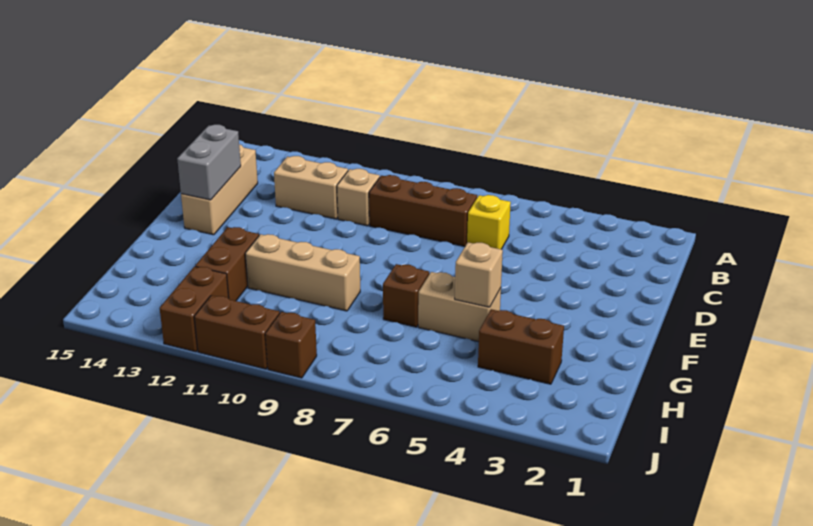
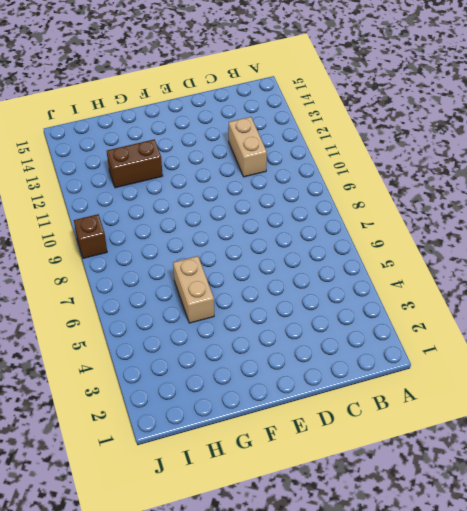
none -> yellow 1x1 brick [467,195,511,249]
none -> brown 1x3 brick [369,175,477,247]
none -> tan 1x1 brick [337,169,380,226]

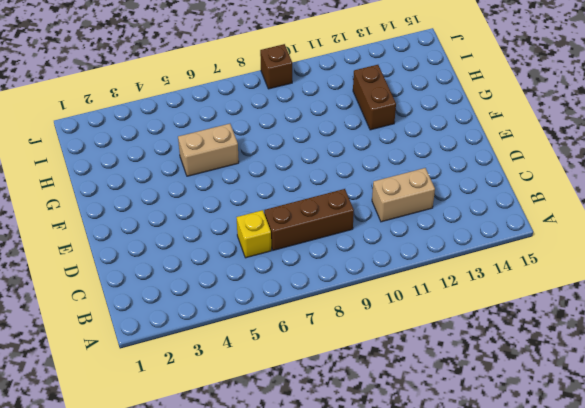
none -> tan 1x1 brick [337,169,380,226]
none -> tan 1x3 brick [181,144,258,235]
none -> brown 1x1 brick [383,264,429,327]

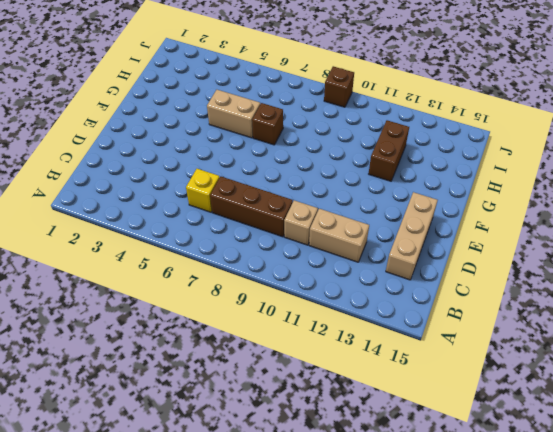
none -> tan 1x3 brick [245,234,360,311]
none -> brown 1x2 brick [478,309,564,384]
none -> brown 1x2 brick [160,266,229,352]

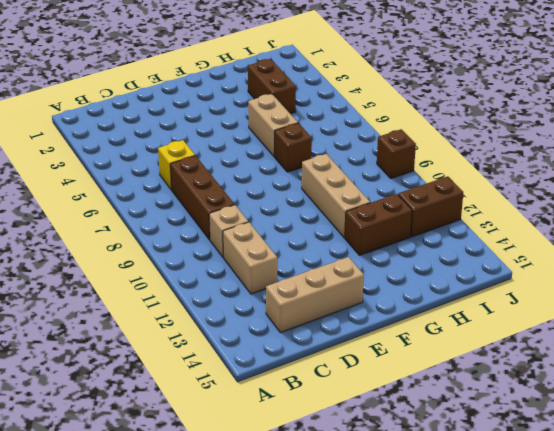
none -> brown 1x2 brick [194,295,280,369]
none -> grey 1x2 brick [177,125,241,200]
none -> tan 1x1 brick [455,242,503,307]

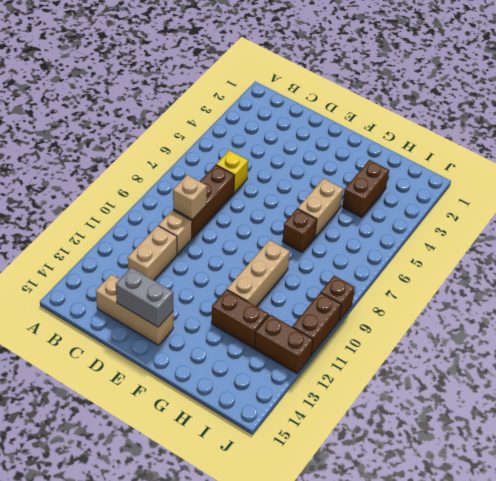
tan 1x1 brick [173,175,207,220] -> tan 1x1 brick moved to [455,242,503,307]

